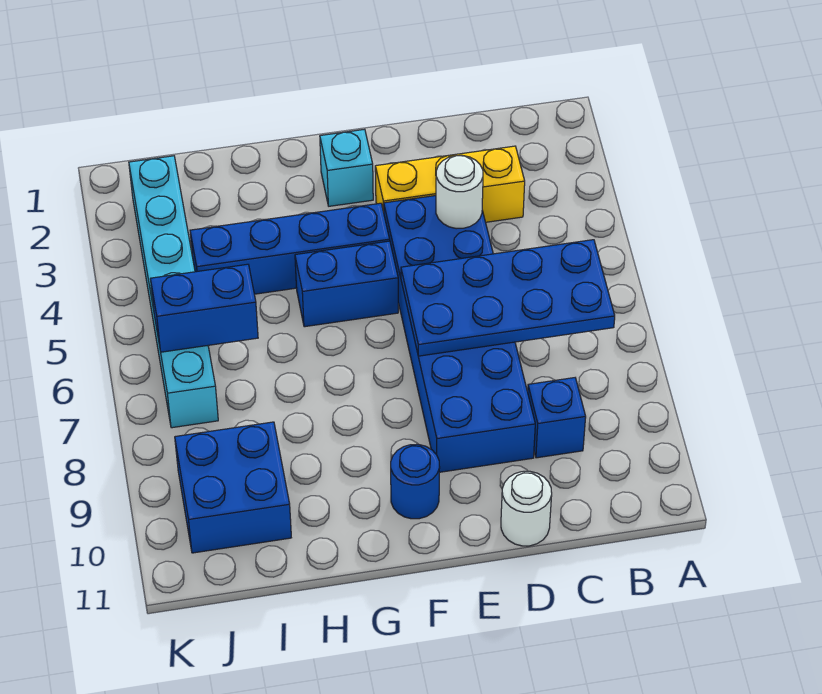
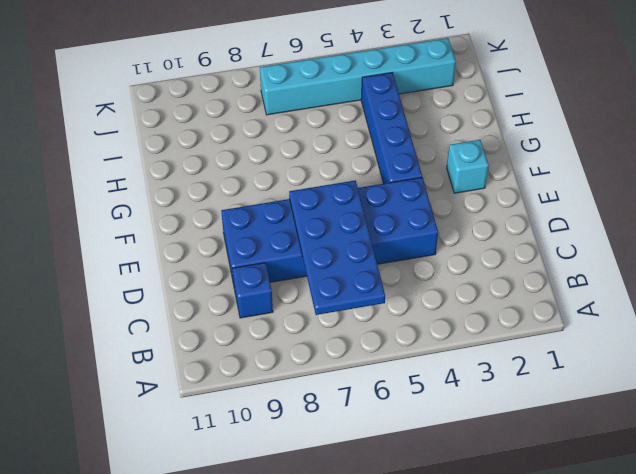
none -> yellow 1x3 brick [375,146,525,222]
none -> white 1x1 round brick [501,471,552,546]
none -> blue 1x2 brick [295,241,398,327]

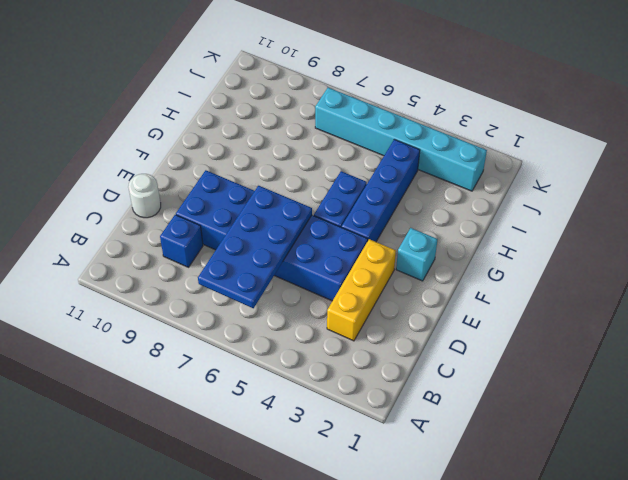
none -> blue 1x1 round brick [391,444,440,519]
none -> blue 2x2 brick [175,422,291,553]
none -> white 1x1 round brick [436,155,483,229]

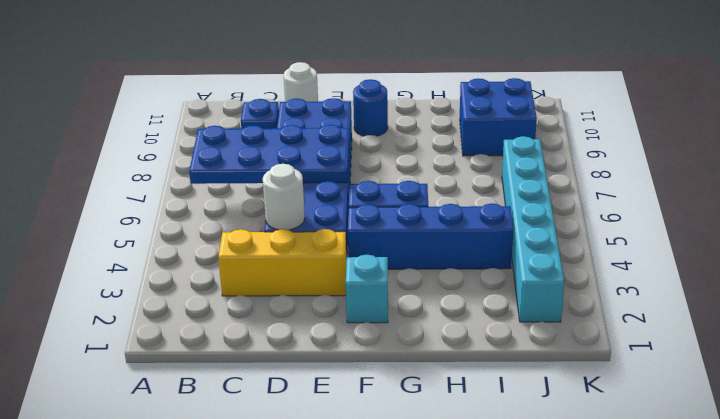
none -> blue 1x2 brick [150,264,258,352]

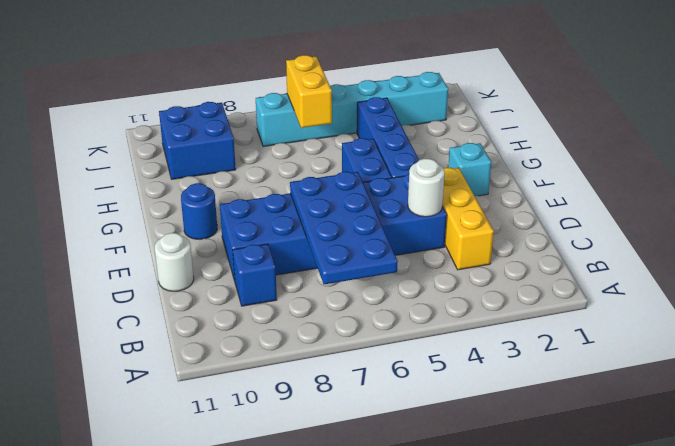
yellow 1x2 brick [286,55,332,128] -> blue 1x2 brick [150,264,258,352]

